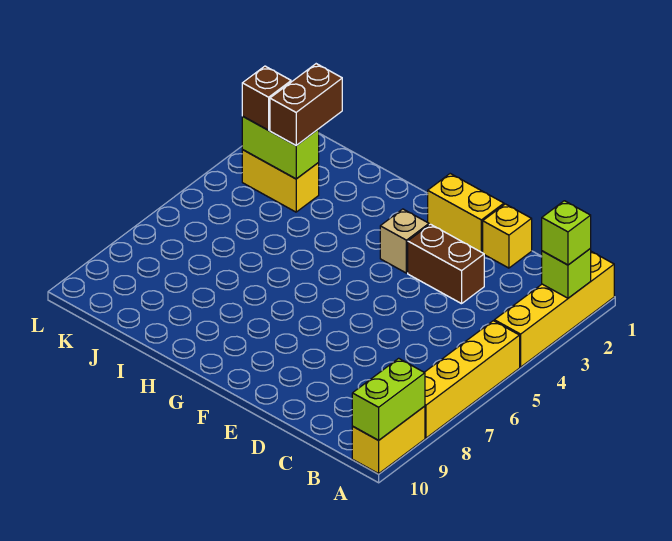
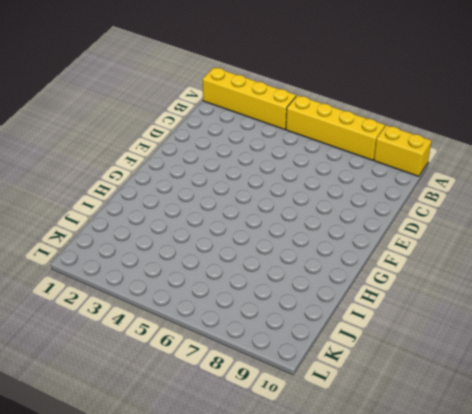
none -> yellow 1x1 brick [483,204,532,268]
none -> brown 1x2 brick [408,224,484,304]
none -> yellow 1x2 brick [428,174,504,252]

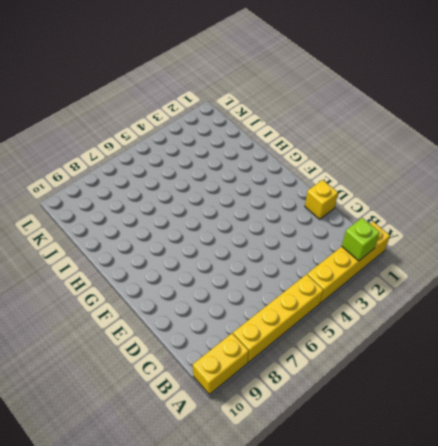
none -> brown 1x2 brick [408,224,484,304]
none -> yellow 1x2 brick [428,174,504,252]
none -> tan 1x1 brick [380,209,429,273]

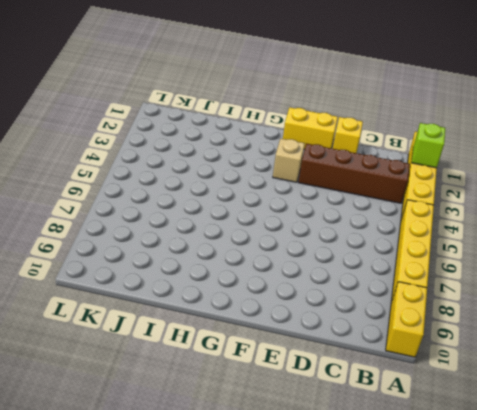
brown 1x4 brick [298,143,410,203] -> brown 1x2 brick [408,224,484,304]
none -> yellow 1x2 brick [242,150,319,212]
none -> lime 1x2 brick [352,358,425,440]
none -> lime 1x2 brick [242,116,319,179]

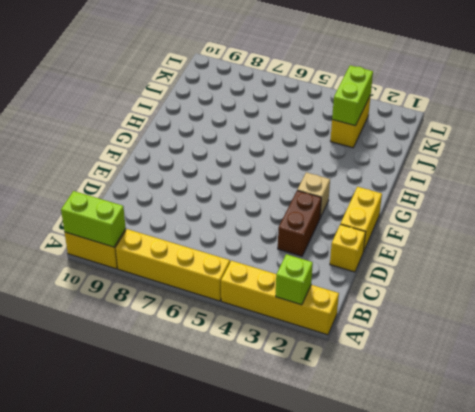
none -> lime 1x1 brick [542,201,591,265]
none -> brown 1x2 brick [270,64,342,145]
none -> brown 1x1 brick [242,66,291,130]

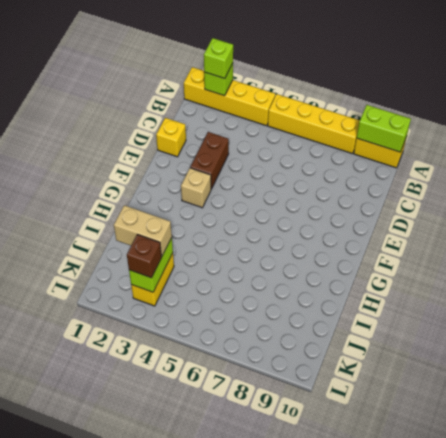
tan 1x2 brick [114,205,172,257] -> brown 1x2 brick [270,64,342,145]
none -> yellow 1x2 brick [428,174,504,252]

